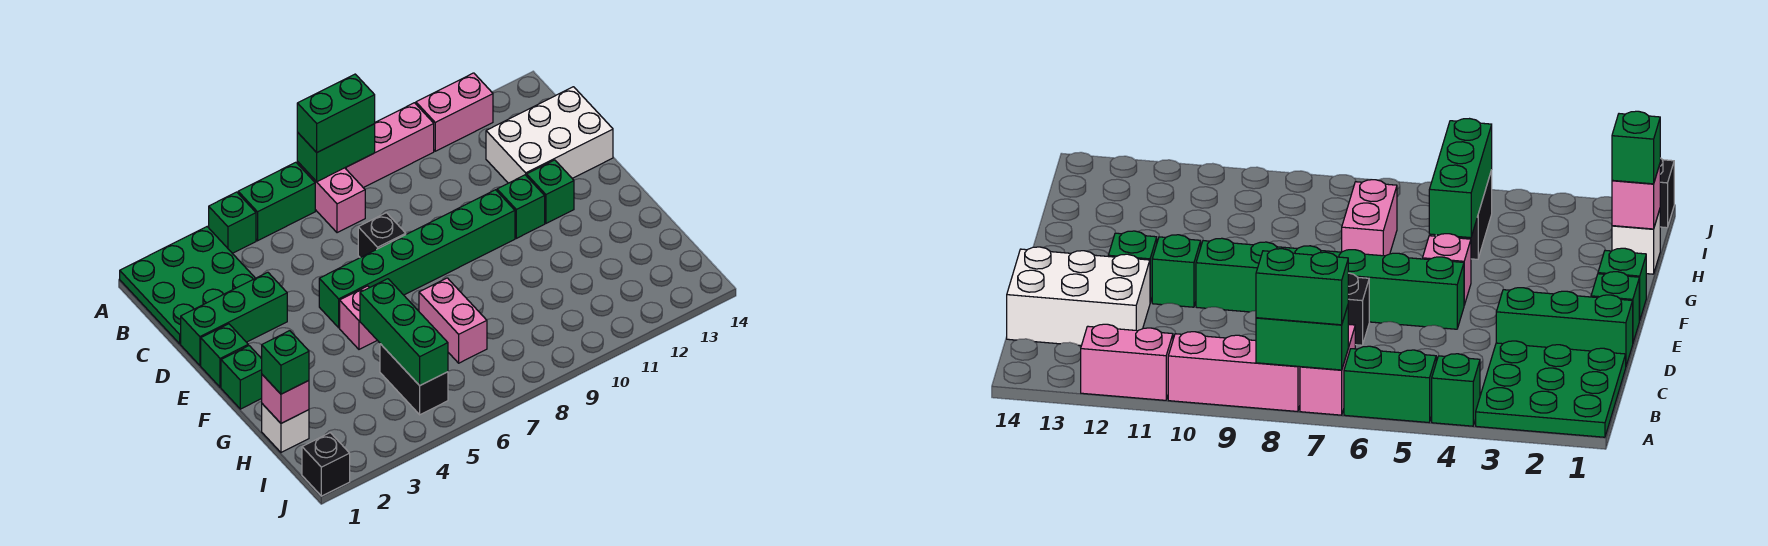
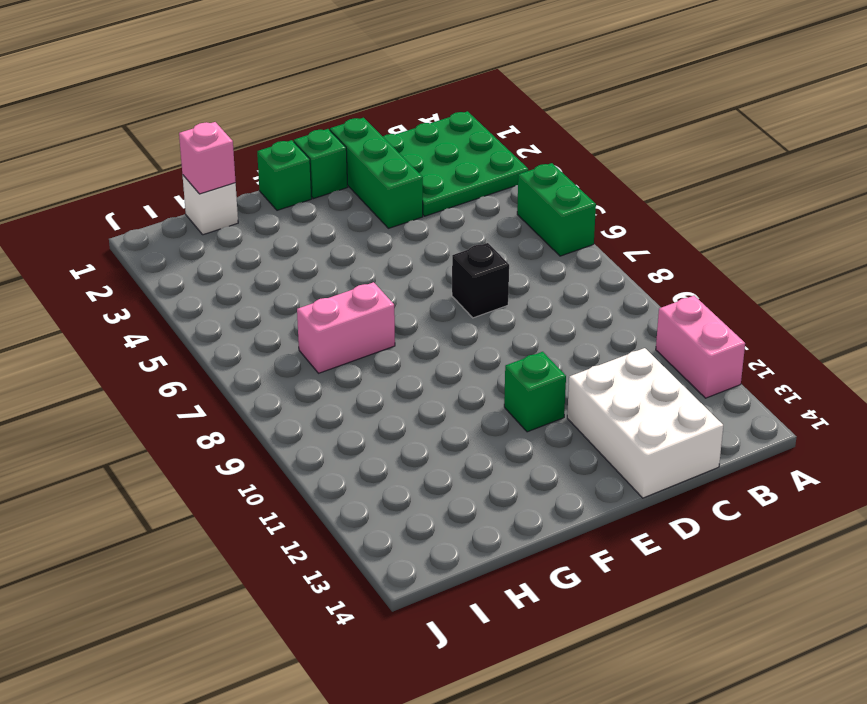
none -> green 1x1 brick [209,192,256,253]
none -> pink 1x2 brick [297,162,365,233]
none -> pink 1x3 brick [345,103,434,188]

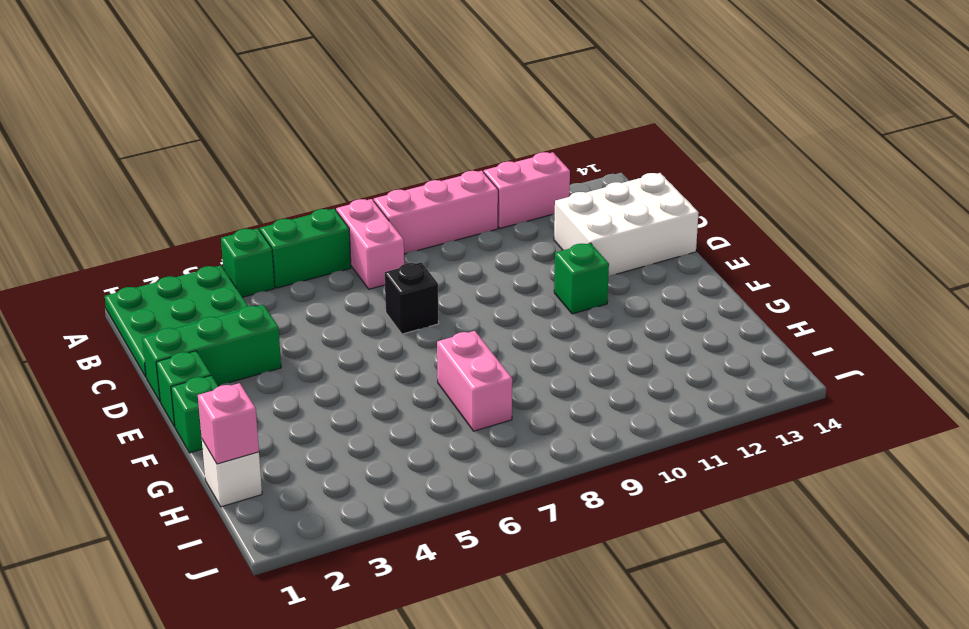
none -> green 1x6 brick [319,190,515,328]
none -> green 1x1 brick [527,160,574,223]
none -> pink 1x1 brick [340,286,377,349]

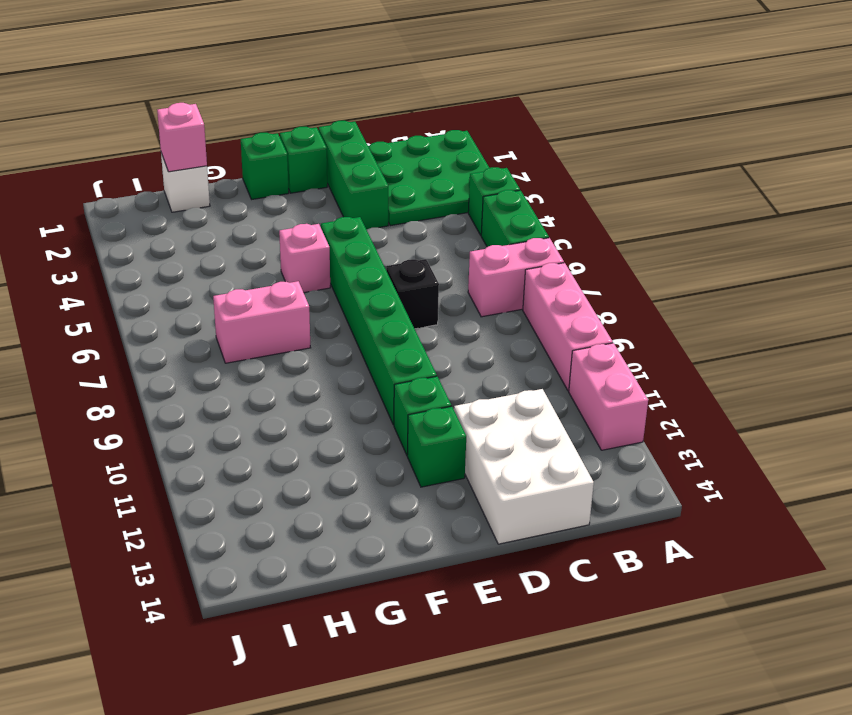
none -> black 1x2 brick [380,344,448,415]
none -> black 1x1 brick [302,433,350,496]
none -> green 1x2 brick [297,124,375,182]

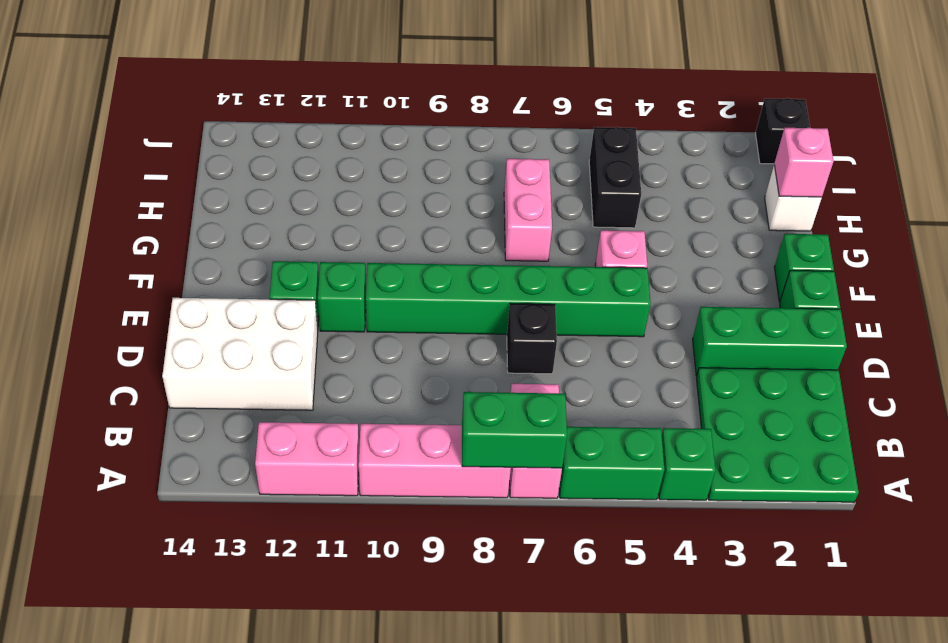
none -> green 1x3 brick [360,279,448,386]
none -> green 1x2 brick [297,74,375,152]
none -> green 1x1 brick [262,331,309,394]

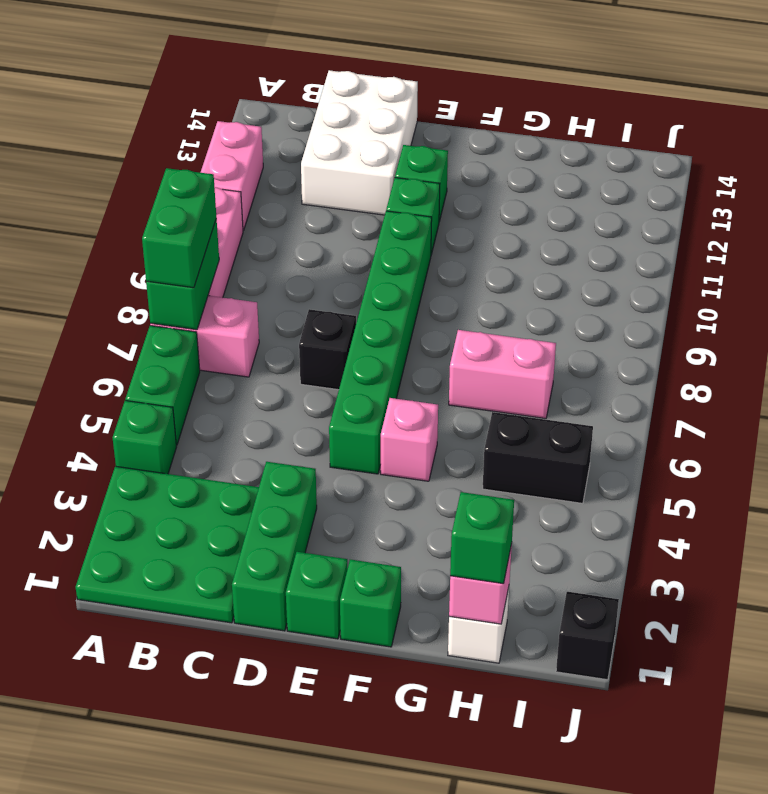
none -> green 1x3 brick [360,279,448,386]

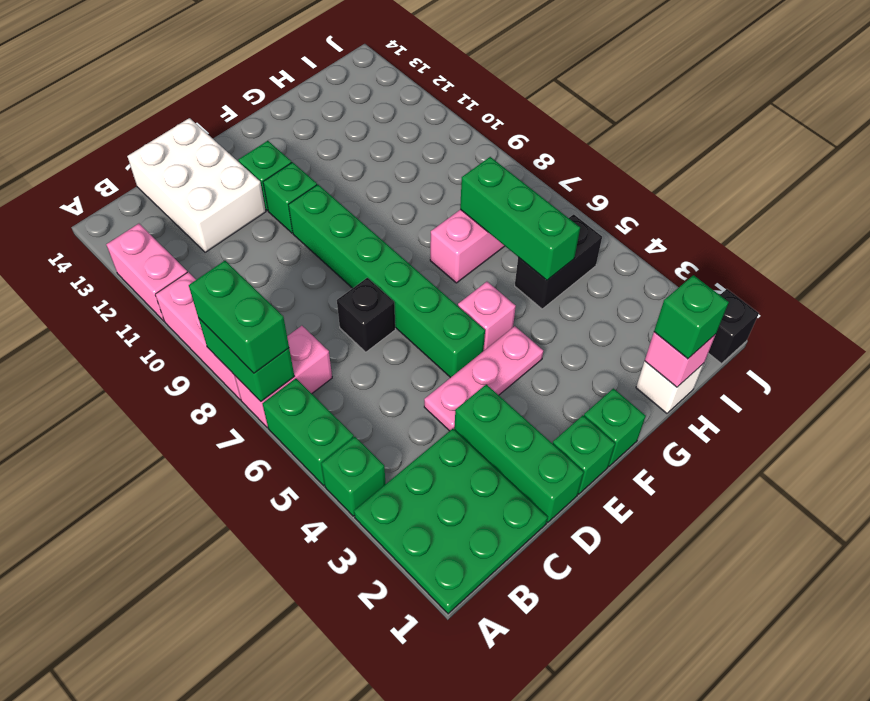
pink 1x3 plate [424,326,543,431] -> none
green 1x3 brick [460,157,580,280] -> green 1x3 brick turned to [360,279,448,386]

